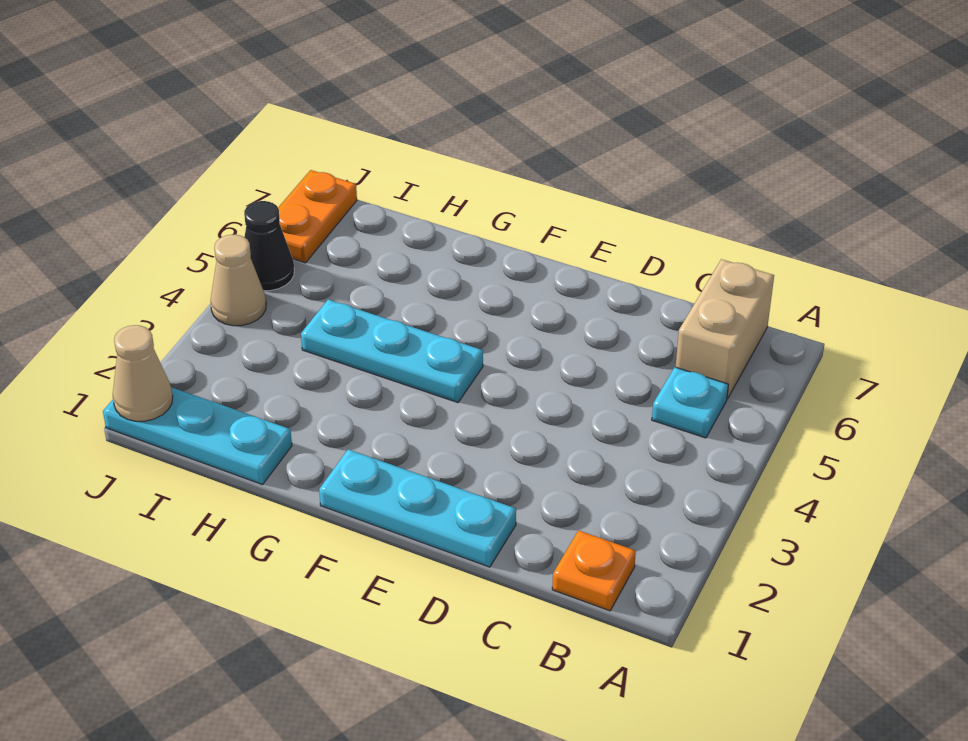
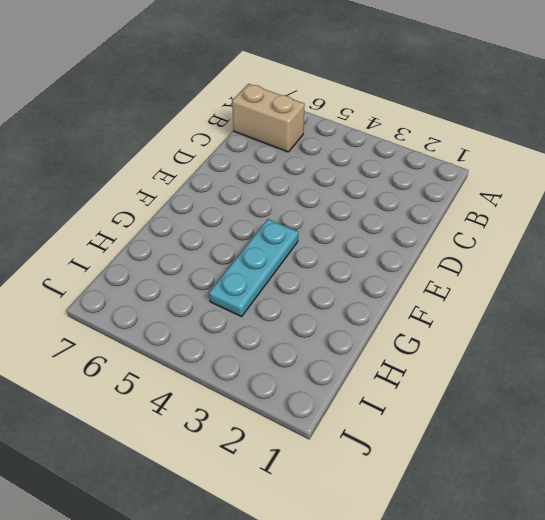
none -> orange 1x1 plate [552,531,636,611]
none -> cyan 1x1 plate [652,367,728,438]

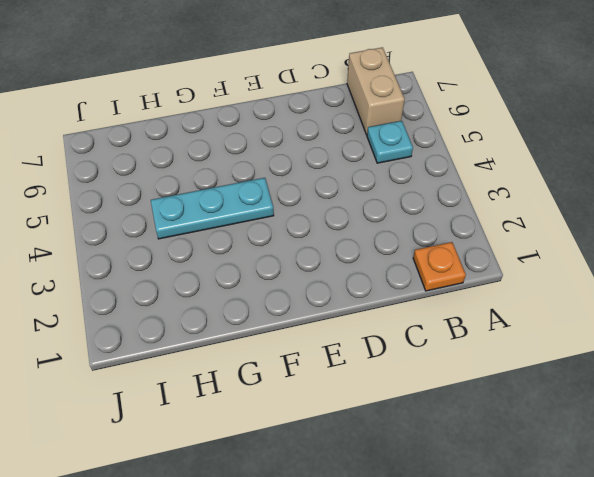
none -> cyan 1x3 plate [319,449,516,567]
none -> cyan 1x3 plate [103,387,292,485]

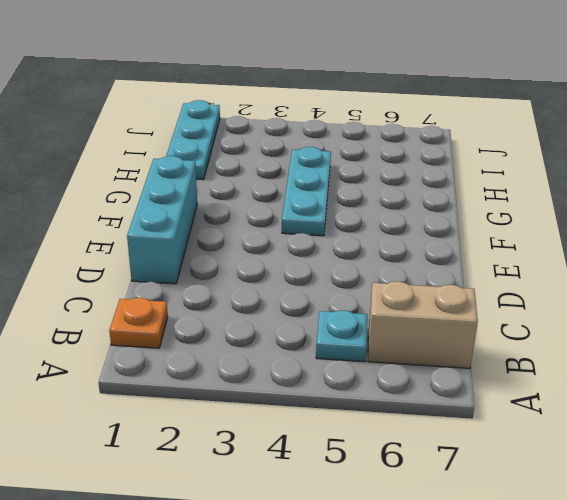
cyan 1x3 brick [127,156,197,284] -> cyan 1x3 plate [319,449,516,567]
none -> tan 1x1 cone [211,235,266,326]
none -> black 1x1 cone [244,201,294,291]

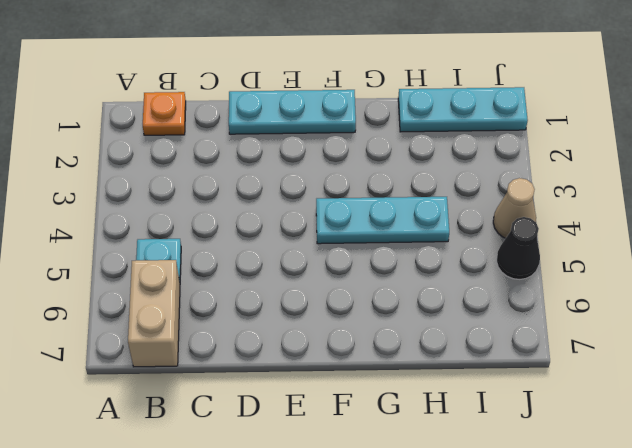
none -> orange 1x2 plate [278,170,357,263]
none -> tan 1x1 cone [113,325,173,421]

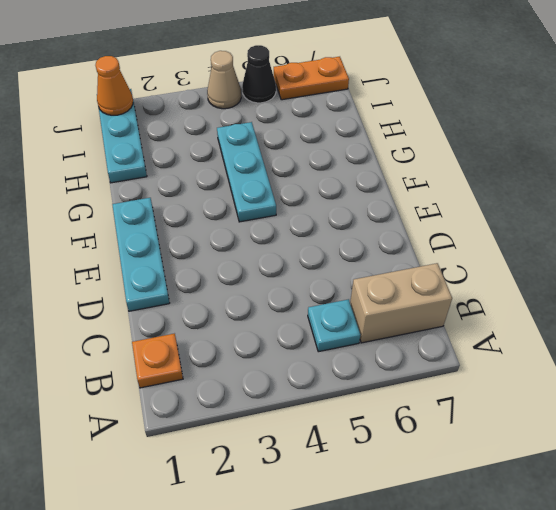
orange 1x1 cone [95,56,133,115] -> tan 1x1 cone [113,325,173,421]

